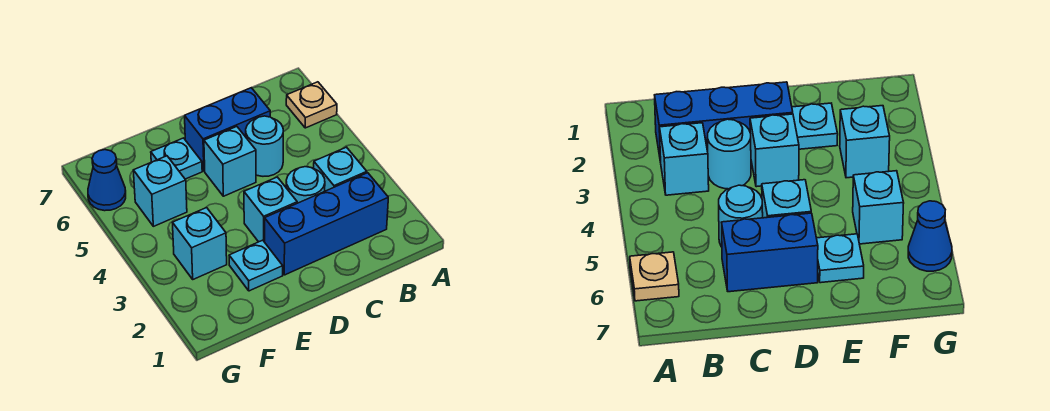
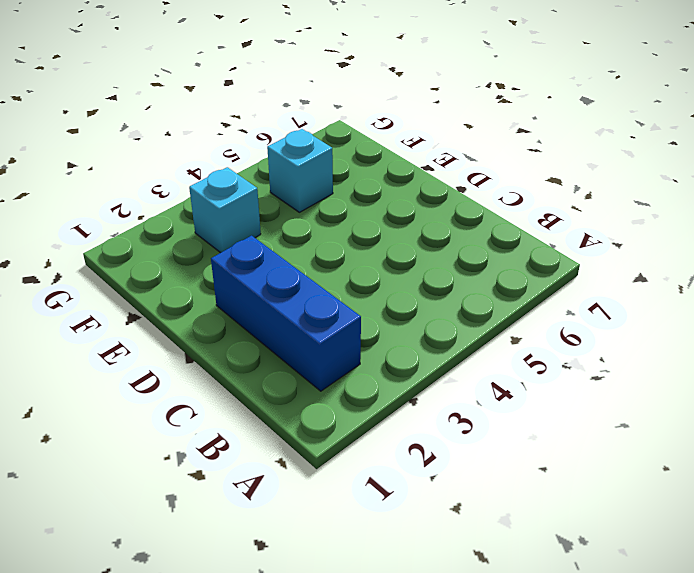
none -> tan 1x1 plate [286,82,337,128]
none -> cyan 1x1 brick [314,147,367,191]
none -> cyan 1x1 round brick [286,167,325,203]

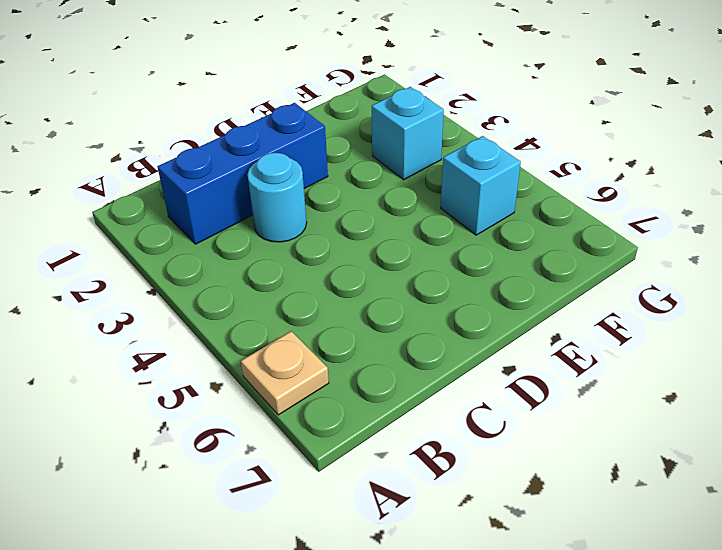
none -> cyan 1x1 brick [314,147,367,191]
none -> cyan 1x1 round brick [246,116,283,176]
none -> blue 1x2 brick [185,88,270,171]

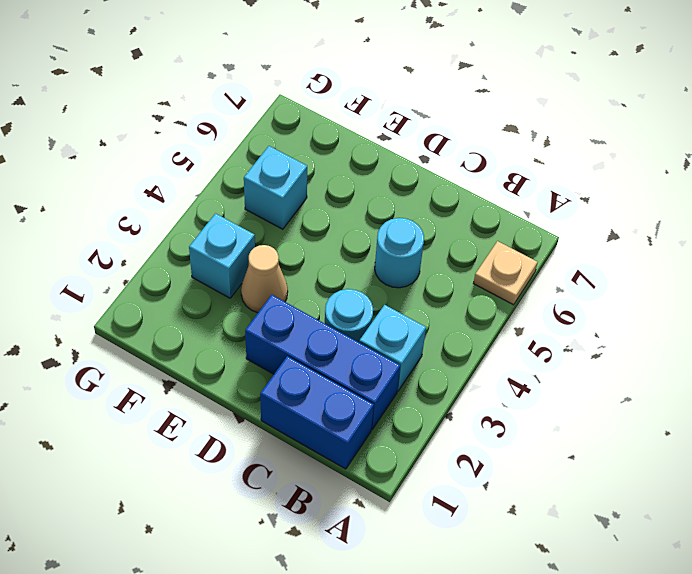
blue 1x2 brick [260,356,374,469] -> blue 1x2 brick moved to [185,88,270,171]
tan 1x1 cone [241,245,288,313] -> none
none -> cyan 1x1 brick [244,177,297,242]
none -> cyan 1x1 brick [204,127,256,196]
none -> cyan 1x1 plate [229,240,283,291]

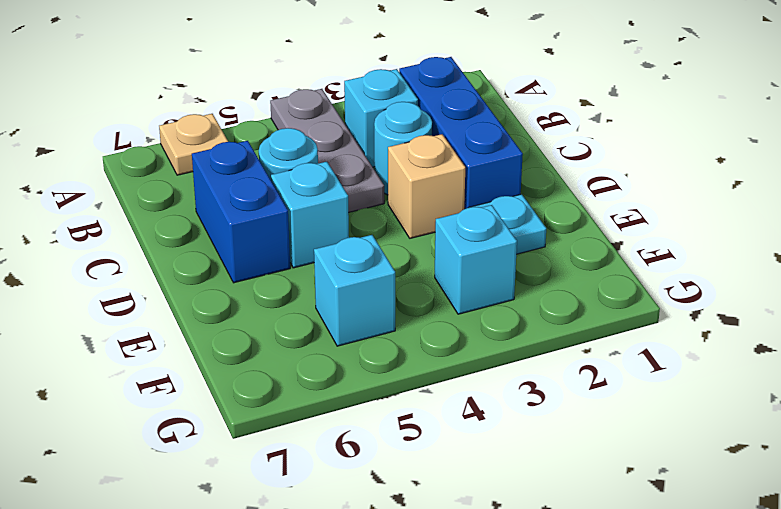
grey 1x3 plate [270,89,384,213] -> none
tan 1x1 brick [388,134,465,238] -> cyan 1x1 brick [244,177,297,242]
none -> cyan 1x1 plate [151,138,202,179]
none -> blue 1x1 cone [88,150,126,211]

